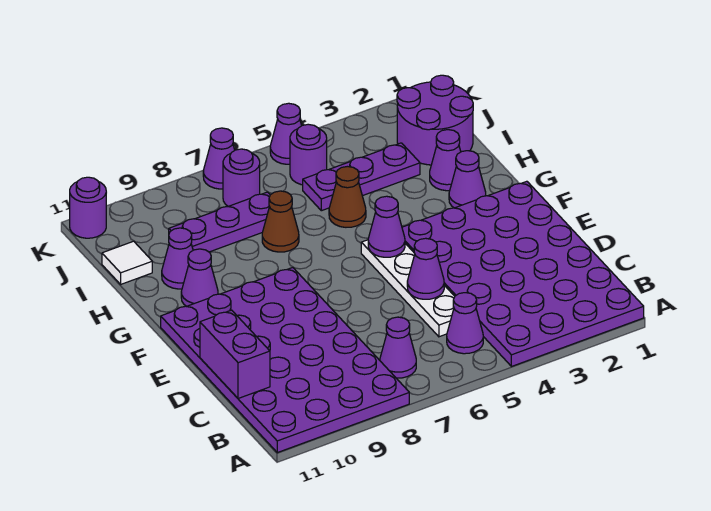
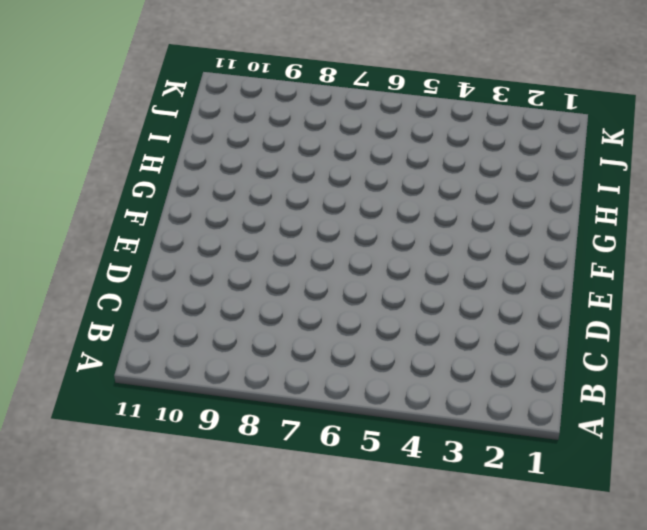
none -> purple 4x6 plate [402,181,644,366]
none -> purple 4x6 plate [161,268,409,453]
none -> purple 1x1 cone [447,293,483,354]

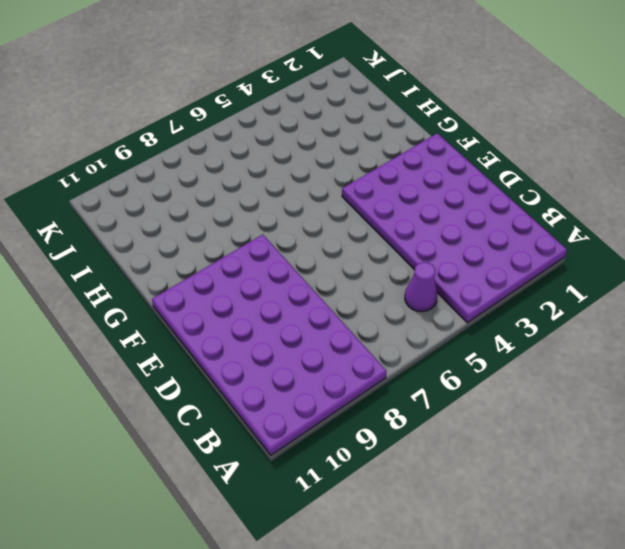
none -> purple 1x1 cone [380,317,416,378]
none -> white 1x4 plate [361,240,455,337]
none -> purple 1x1 cone [449,151,486,208]

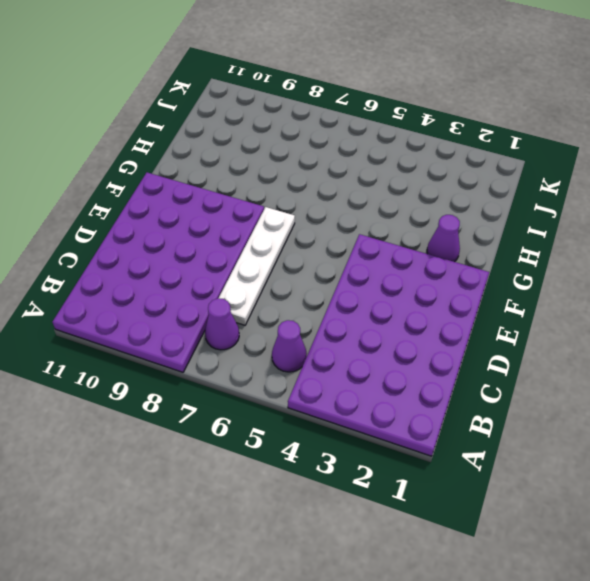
white 1x4 plate [219,207,295,325] -> white 1x4 plate moved to [361,240,455,337]
none -> purple 1x1 cone [181,249,218,306]
none -> purple 1x1 cone [430,130,461,191]
none -> brown 1x1 cone [329,166,366,227]

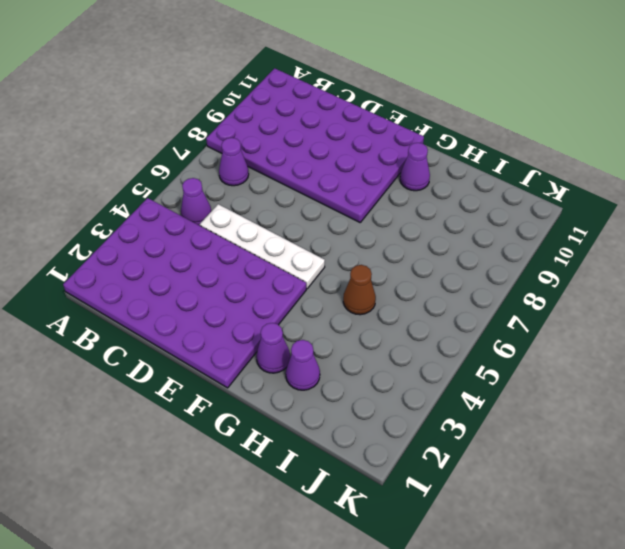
none -> brown 1x1 cone [262,191,299,252]
none -> purple 1x1 cone [162,228,193,289]
none -> purple 2x2 round brick [397,75,473,165]

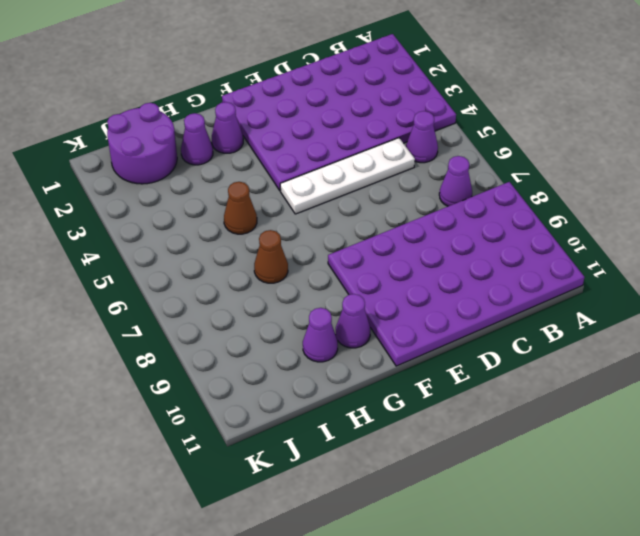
none -> purple 1x3 plate [303,143,420,211]
none -> purple 1x3 plate [169,192,270,252]
none -> white 1x1 tile [102,241,152,284]

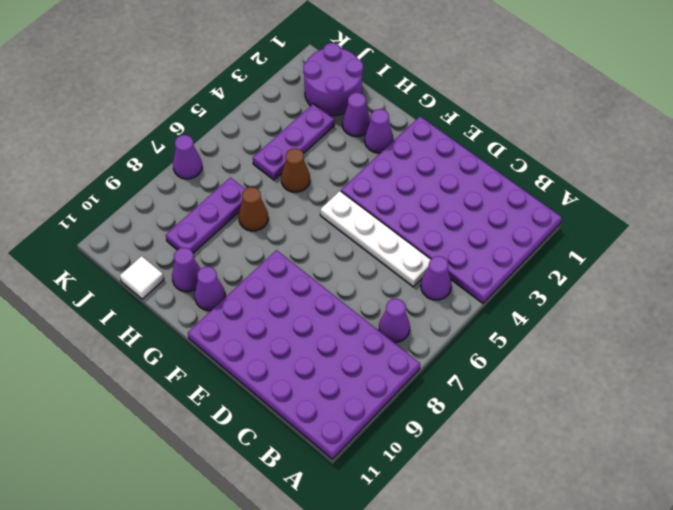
none -> purple 1x1 round brick [290,124,327,185]
none -> purple 1x1 round brick [223,149,260,206]
none -> purple 1x1 cone [270,103,302,164]

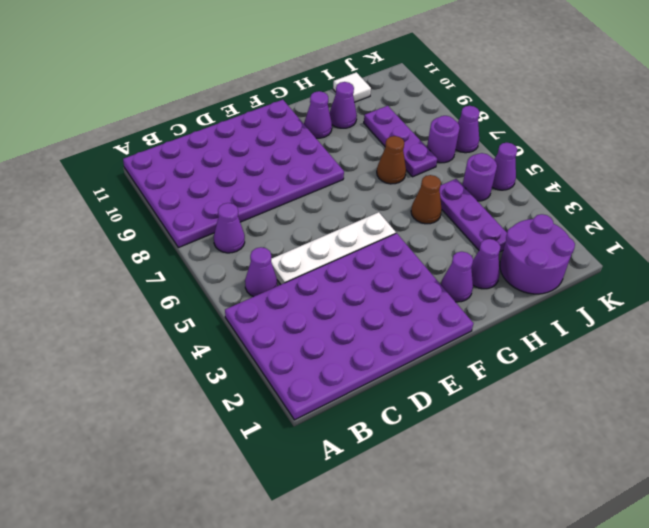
none -> purple 1x1 round brick [70,177,106,238]
none -> purple 1x2 brick [200,310,270,398]
none -> purple 1x1 cone [407,238,444,299]

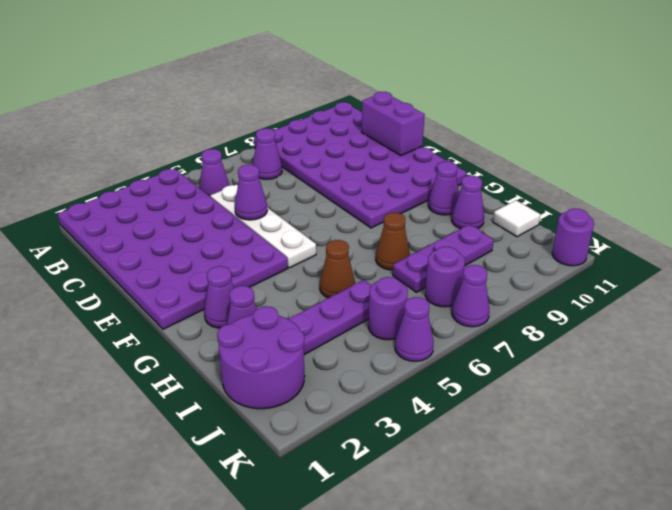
none -> purple 1x1 cone [368,196,405,257]

